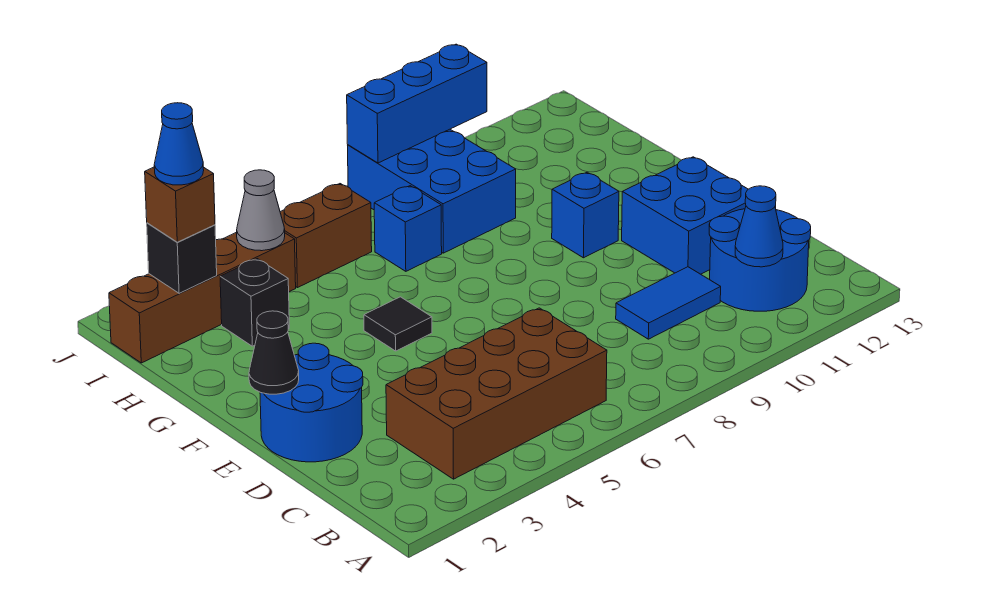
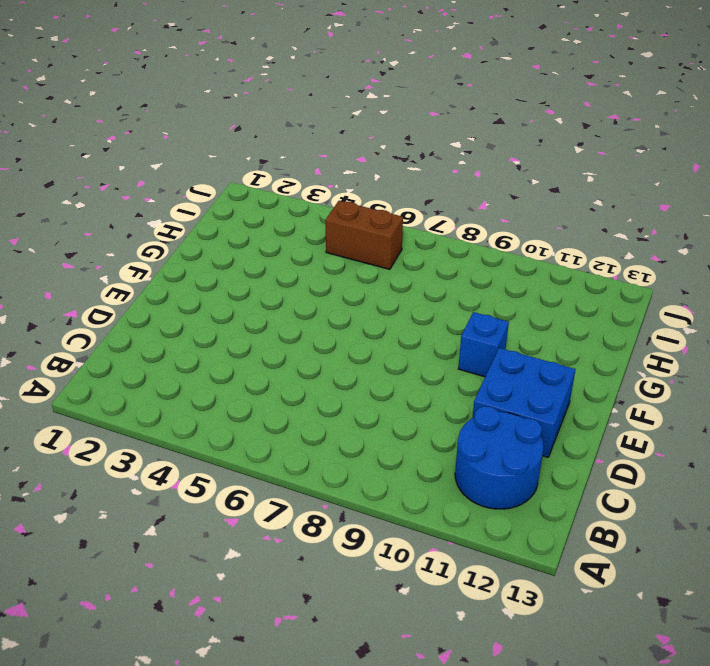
none -> brown 2x4 brick [386,308,607,479]
none -> blue 1x2 tile [616,267,721,339]
none -> blue 2x2 round brick [260,343,363,462]

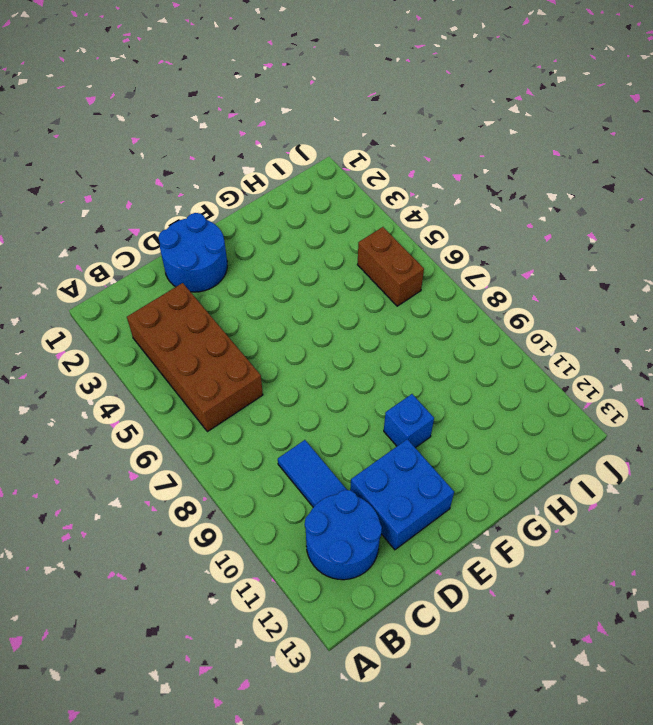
none -> black 1x1 tile [364,297,432,351]
none -> black 1x1 brick [220,259,289,346]
none -> blue 1x1 brick [374,186,442,271]

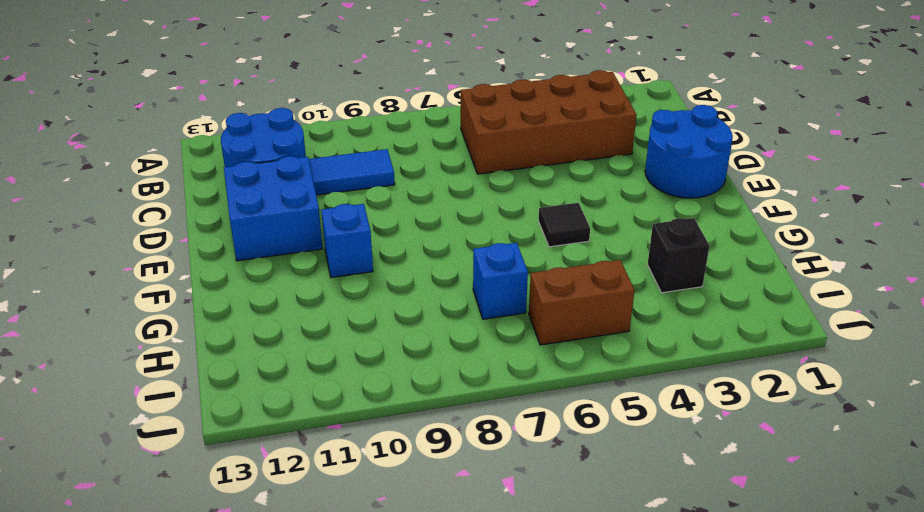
none -> blue 2x3 brick [348,129,516,253]
none -> brown 1x4 brick [109,232,296,363]
none -> blue 1x1 cone [735,186,783,267]

